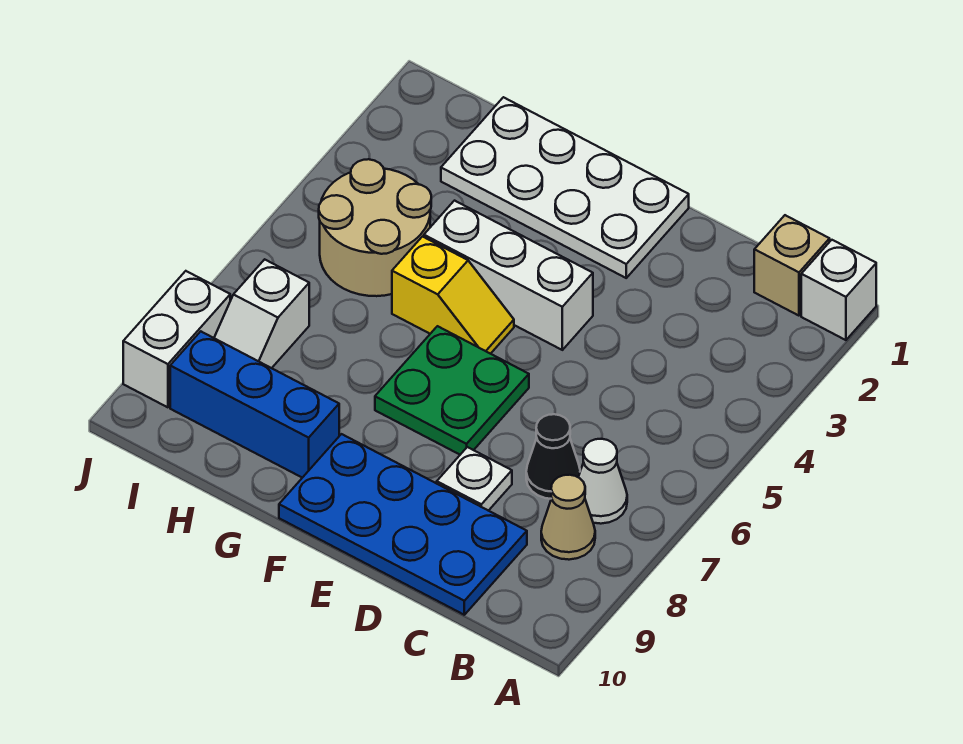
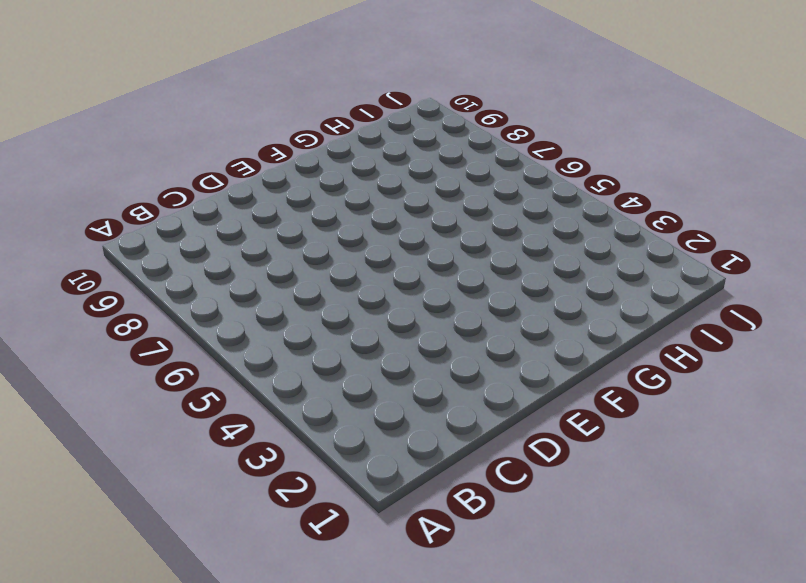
none -> white 1x1 brick [801,240,876,340]
none -> tan 1x1 brick [754,215,830,316]
none -> white 1x1 cone [578,439,627,524]

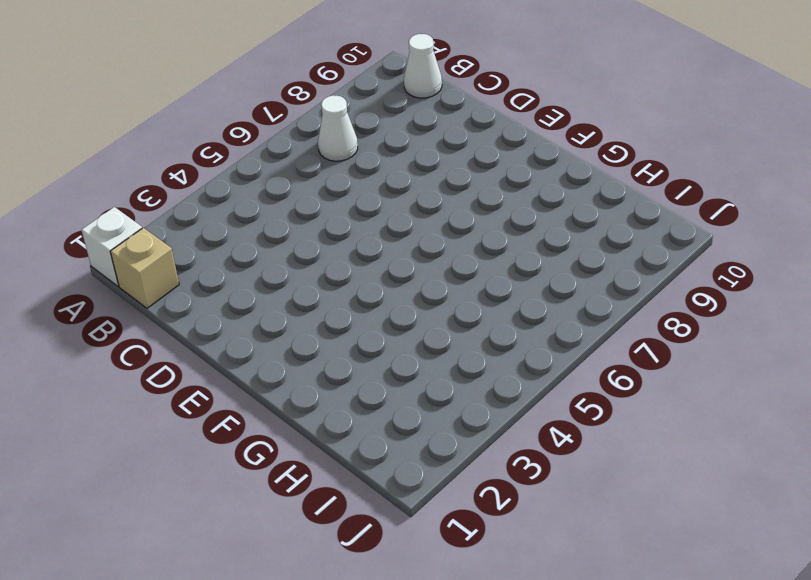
white 1x1 cone [404,34,442,98] -> none
none -> tan 1x1 cone [541,475,595,560]
none -> black 1x1 cone [526,414,580,499]
none -> blue 2x4 plate [279,434,527,615]

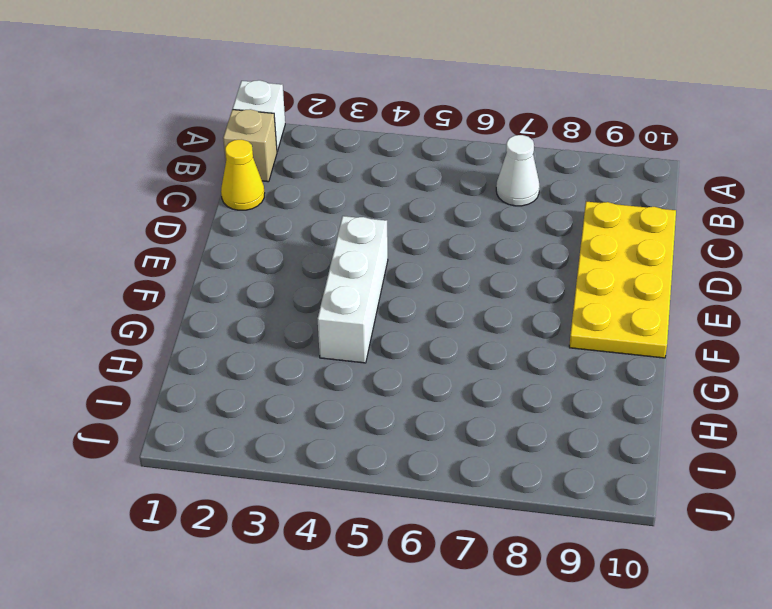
yellow 1x1 cone [221,139,265,210] -> none
yellow 2x4 plate [569,201,676,358] -> blue 2x4 plate [279,434,527,615]
none -> tan 1x1 cone [541,475,595,560]
none -> black 1x1 cone [526,414,580,499]
none -> white 1x1 plate [437,447,512,511]

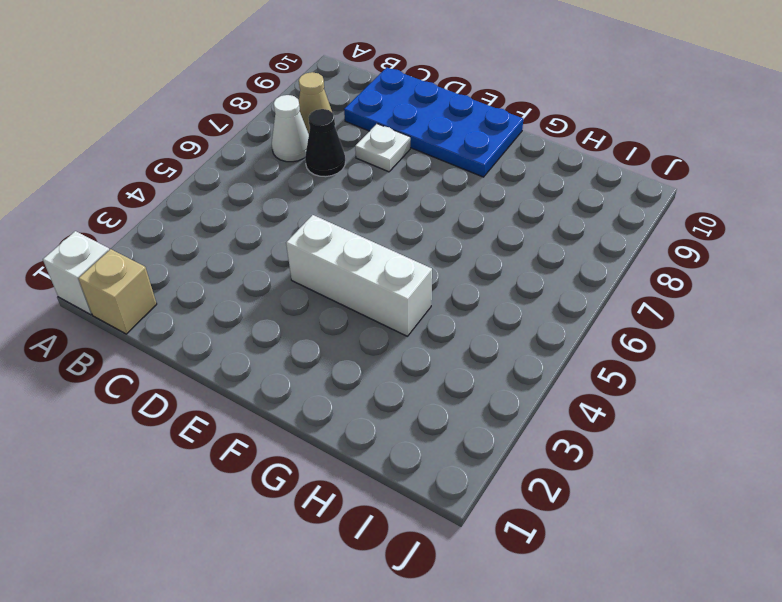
none -> white 2x4 plate [441,97,689,278]
none -> green 2x2 plate [375,326,529,455]
none -> yellow 1x2 slope [392,237,514,354]

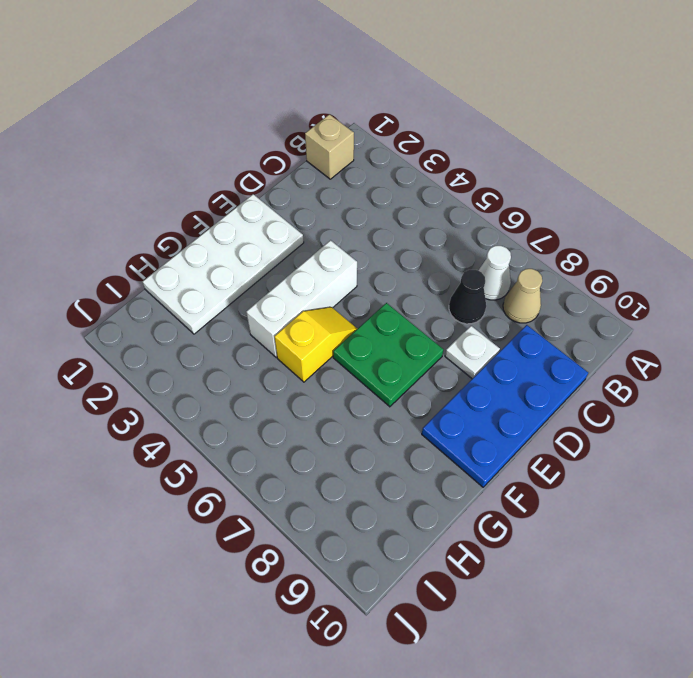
none -> white 1x1 brick [801,240,876,340]
none -> blue 1x3 brick [170,331,339,478]
none -> tan 2x2 round brick [319,159,431,296]

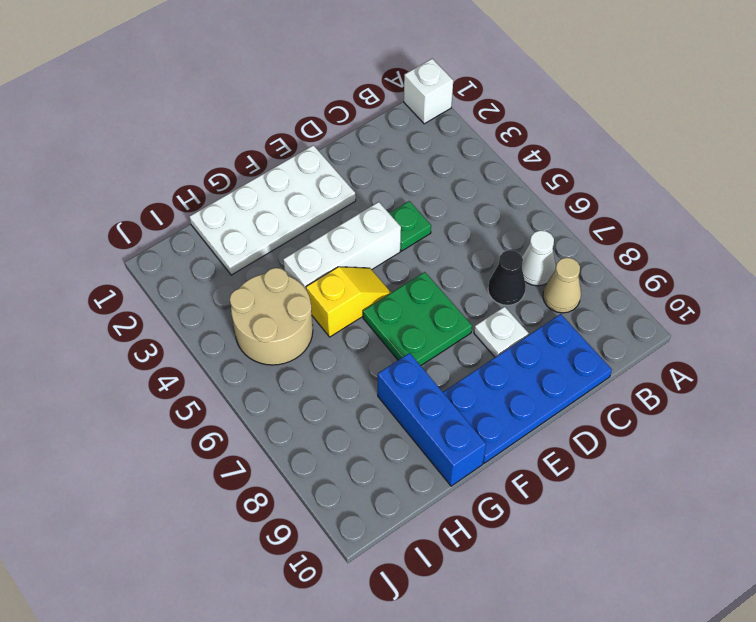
green 1x1 plate [389,201,431,251] -> none
blue 1x3 brick [378,353,486,486] -> blue 1x3 brick turned to [170,331,339,478]
none -> tan 1x1 brick [754,215,830,316]
none -> white 1x2 slope [214,259,309,368]
none -> white 1x2 brick [123,271,230,407]

